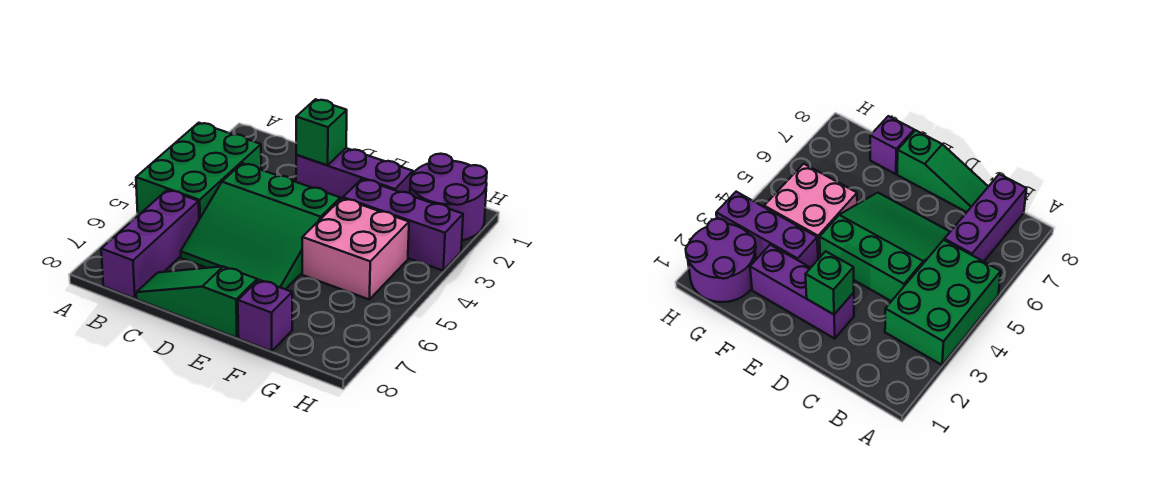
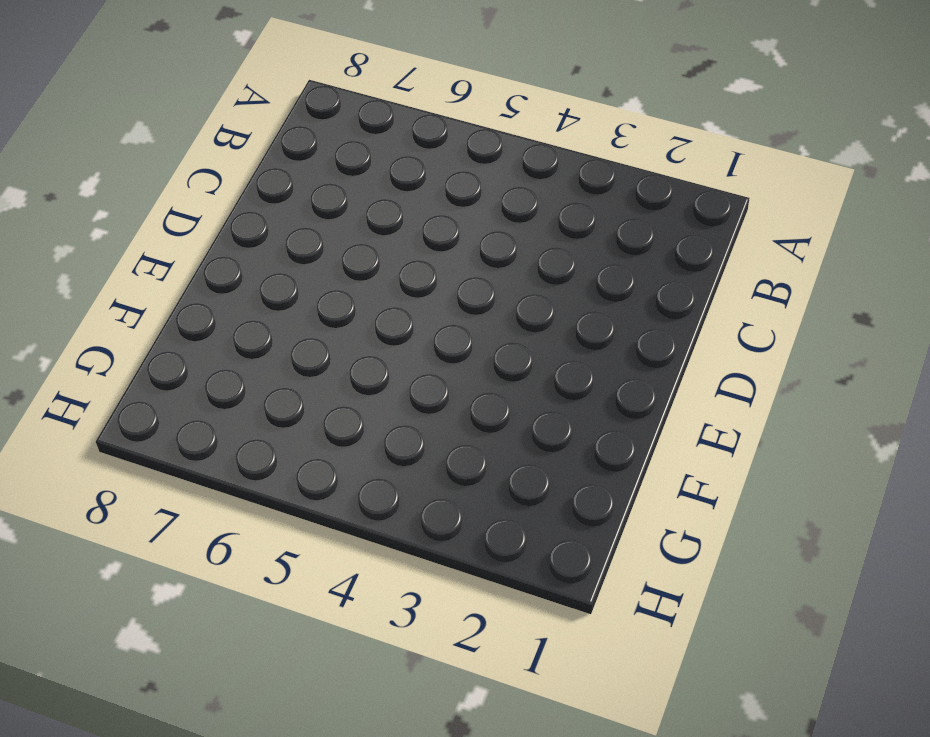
none -> green 2x3 brick [136,123,261,219]
none -> purple 1x3 brick [101,190,199,299]

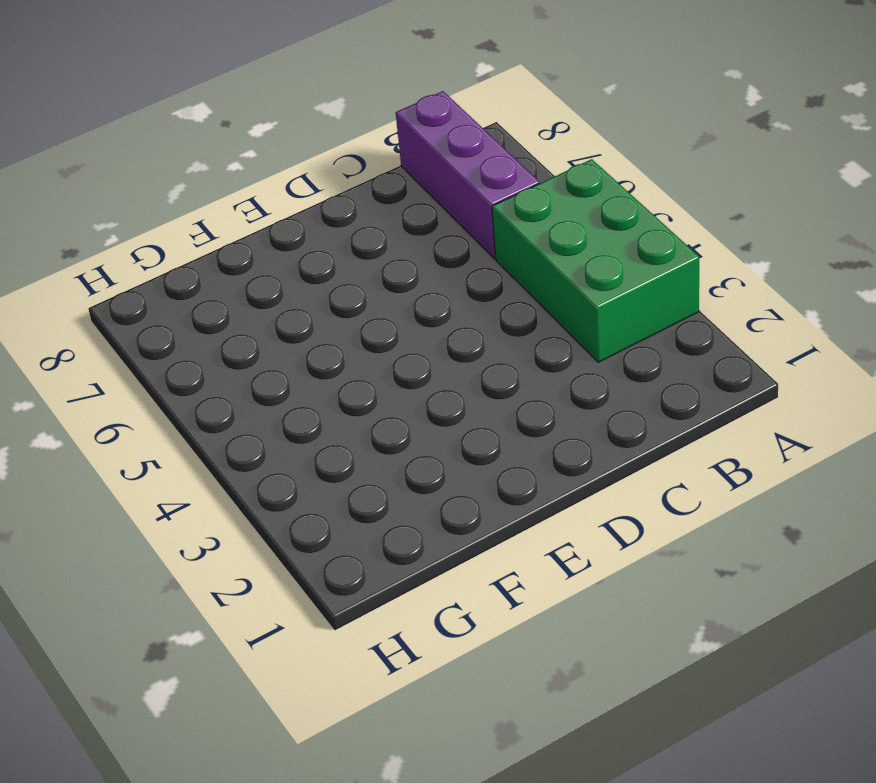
none -> green 3x3 slope [181,163,340,289]
none -> green 1x3 slope [136,266,257,338]

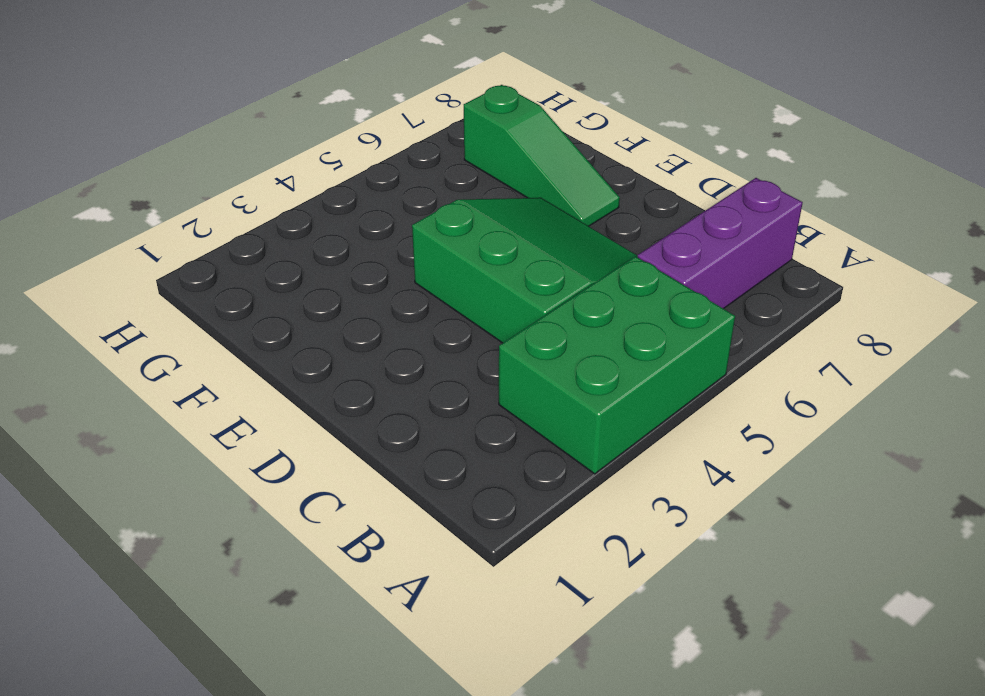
green 1x3 slope [464,85,620,226] -> green 1x3 slope moved to [136,266,257,338]
none -> purple 1x3 brick [296,148,413,200]
none -> purple 1x3 brick [343,179,463,271]

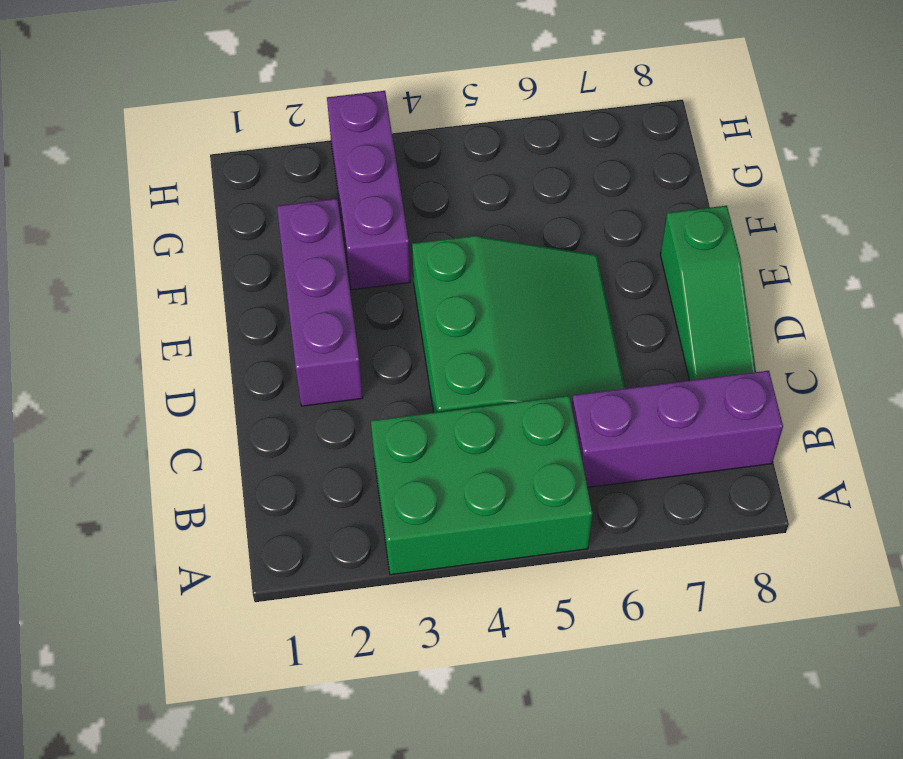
none -> pink 2x2 brick [302,198,409,299]
none -> purple 1x1 brick [238,280,292,351]

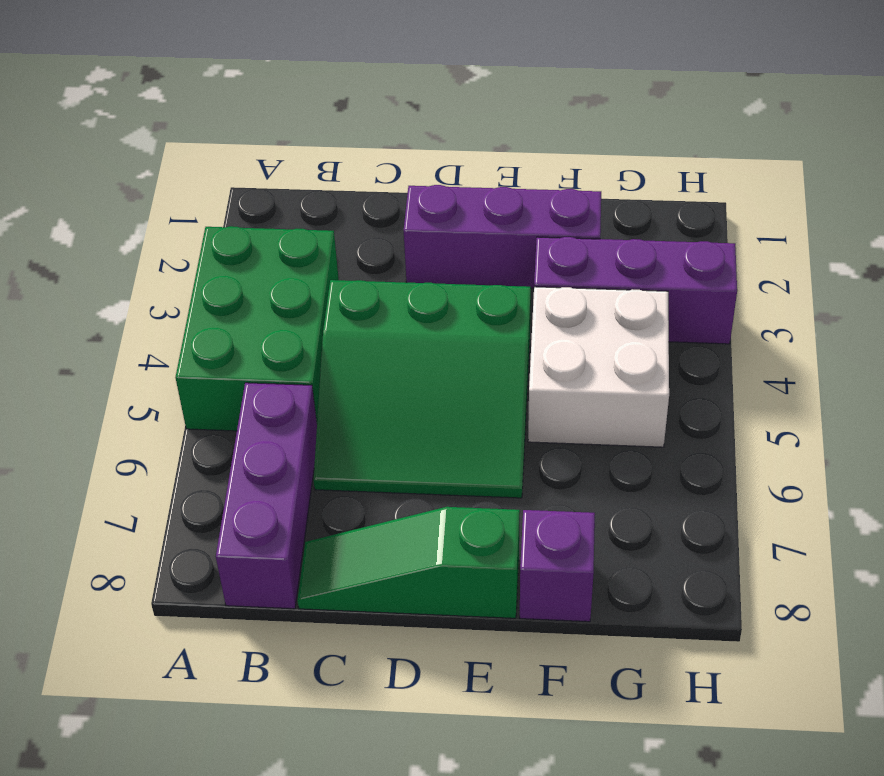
white 2x2 brick [528,287,669,447] -> pink 2x2 brick [302,198,409,299]
none -> purple 2x2 round brick [410,154,487,241]
none -> green 1x1 brick [296,99,347,165]

